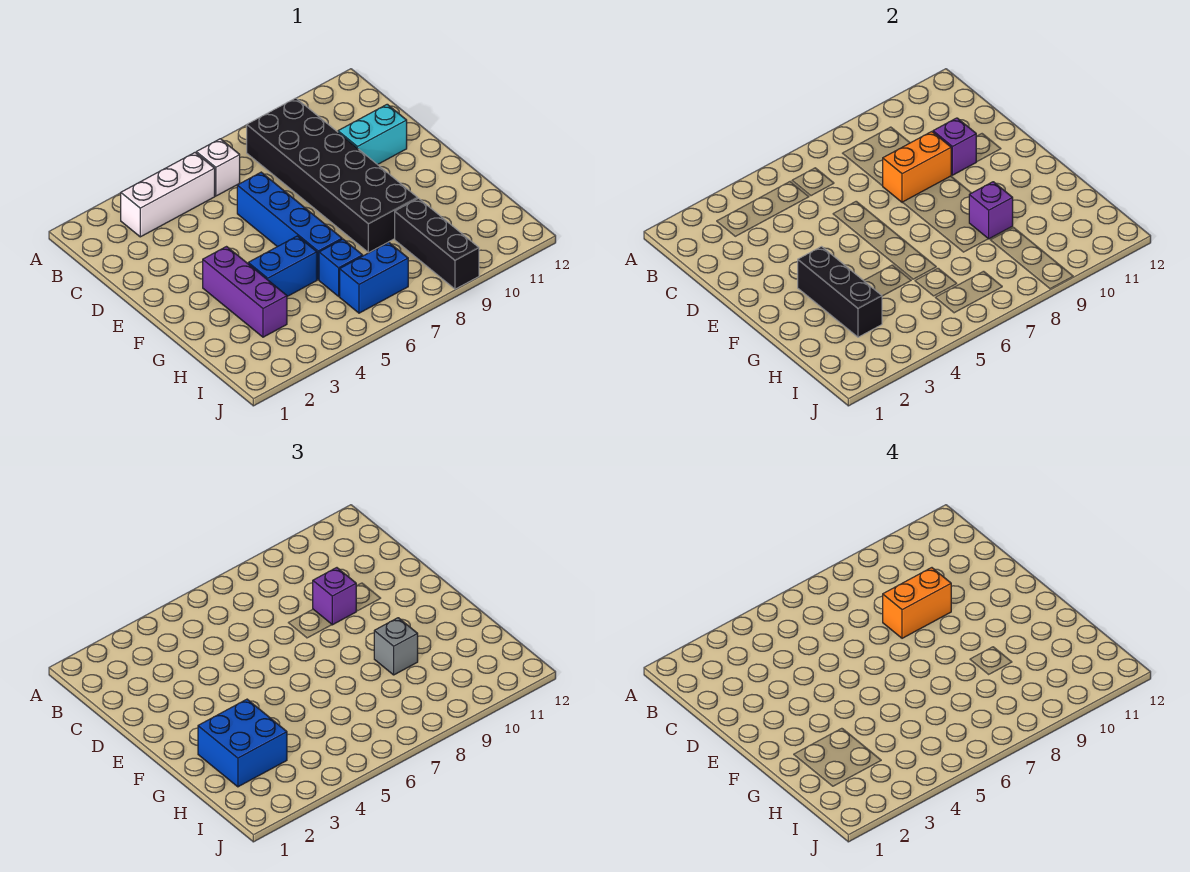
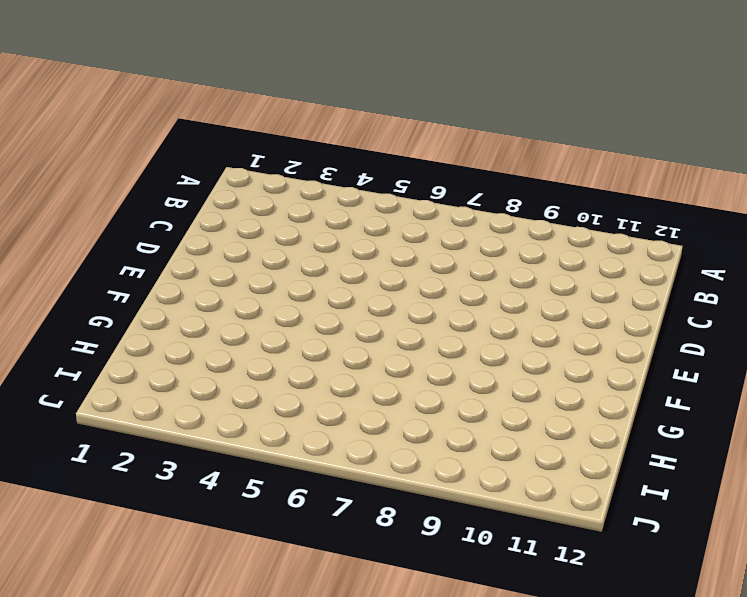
none -> white 1x3 brick [121,152,215,237]
none -> white 1x1 brick [196,139,240,196]
none -> black 2x6 brick [247,98,418,253]

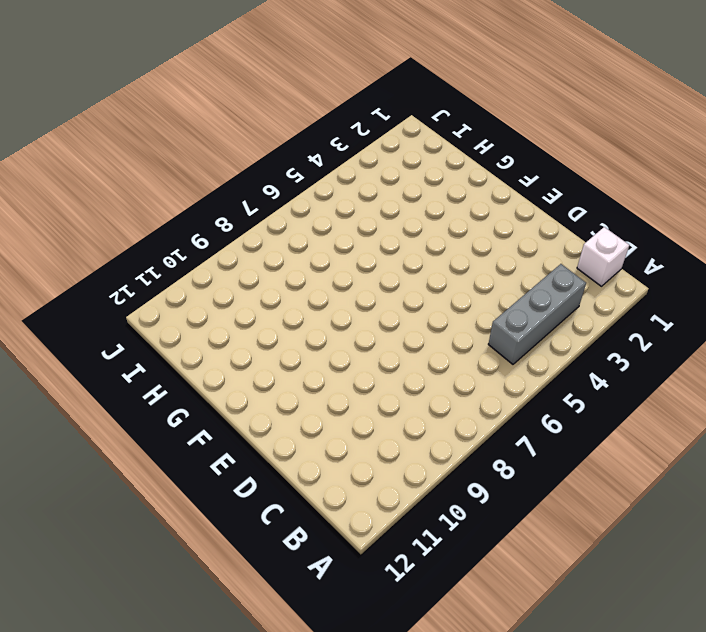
white 1x1 brick [577,227,629,286] -> white 1x1 brick moved to [196,139,240,196]
grey 1x3 brick [488,264,586,364] -> white 1x3 brick [121,152,215,237]
none -> black 2x6 brick [247,98,418,253]
none -> blue 1x4 brick [237,172,342,280]
none -> cyan 1x2 brick [338,104,407,165]

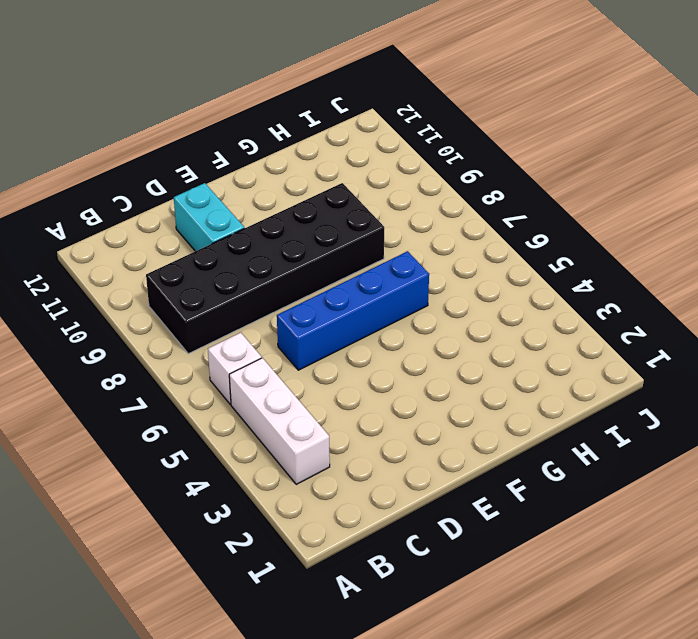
none -> purple 1x3 brick [203,247,287,337]
none -> blue 1x2 brick [248,236,317,296]
none -> blue 1x1 brick [319,239,363,296]

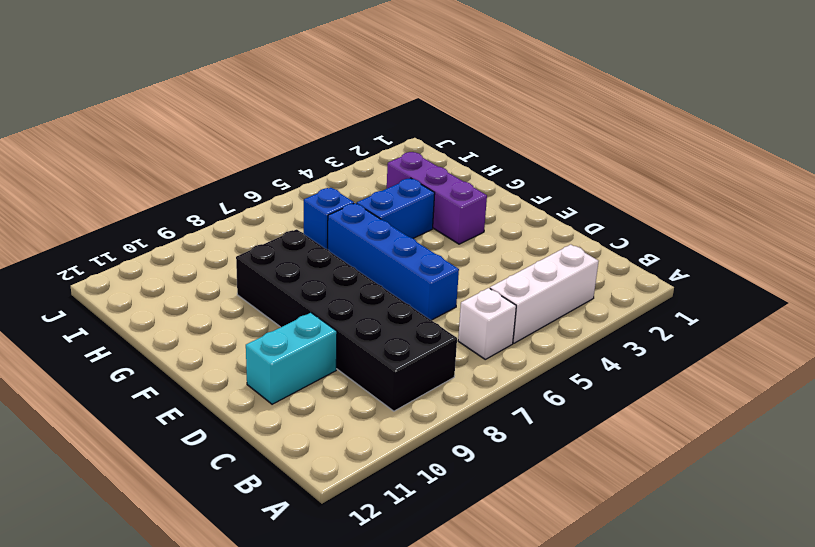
none -> black 1x3 brick [395,198,479,289]
none -> blue 1x2 brick [340,242,408,313]
none -> orange 1x2 brick [883,132,951,202]

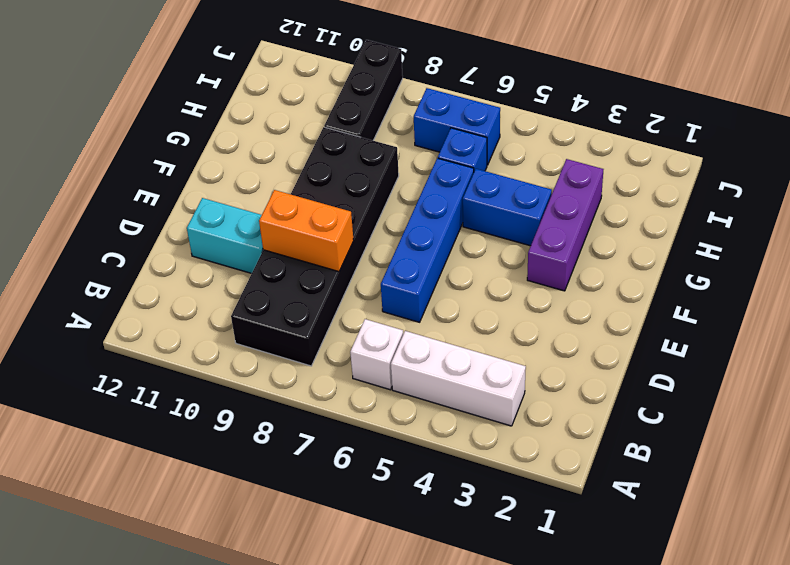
none -> purple 1x1 brick [933,118,976,175]
none -> black 1x3 brick [798,247,882,337]
none -> purple 1x1 brick [969,182,1013,239]

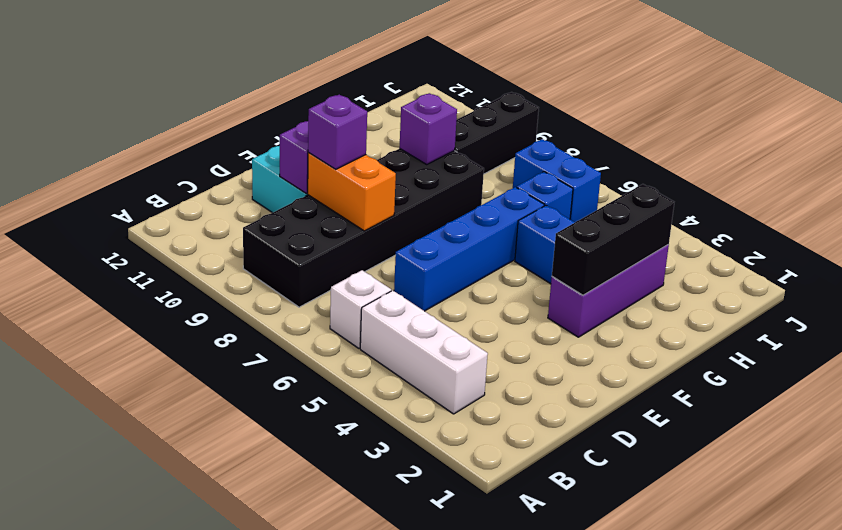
none -> blue 2x2 brick [198,699,287,787]
none -> grey 1x1 brick [374,618,418,675]
none -> orange 1x2 brick [883,568,951,638]

